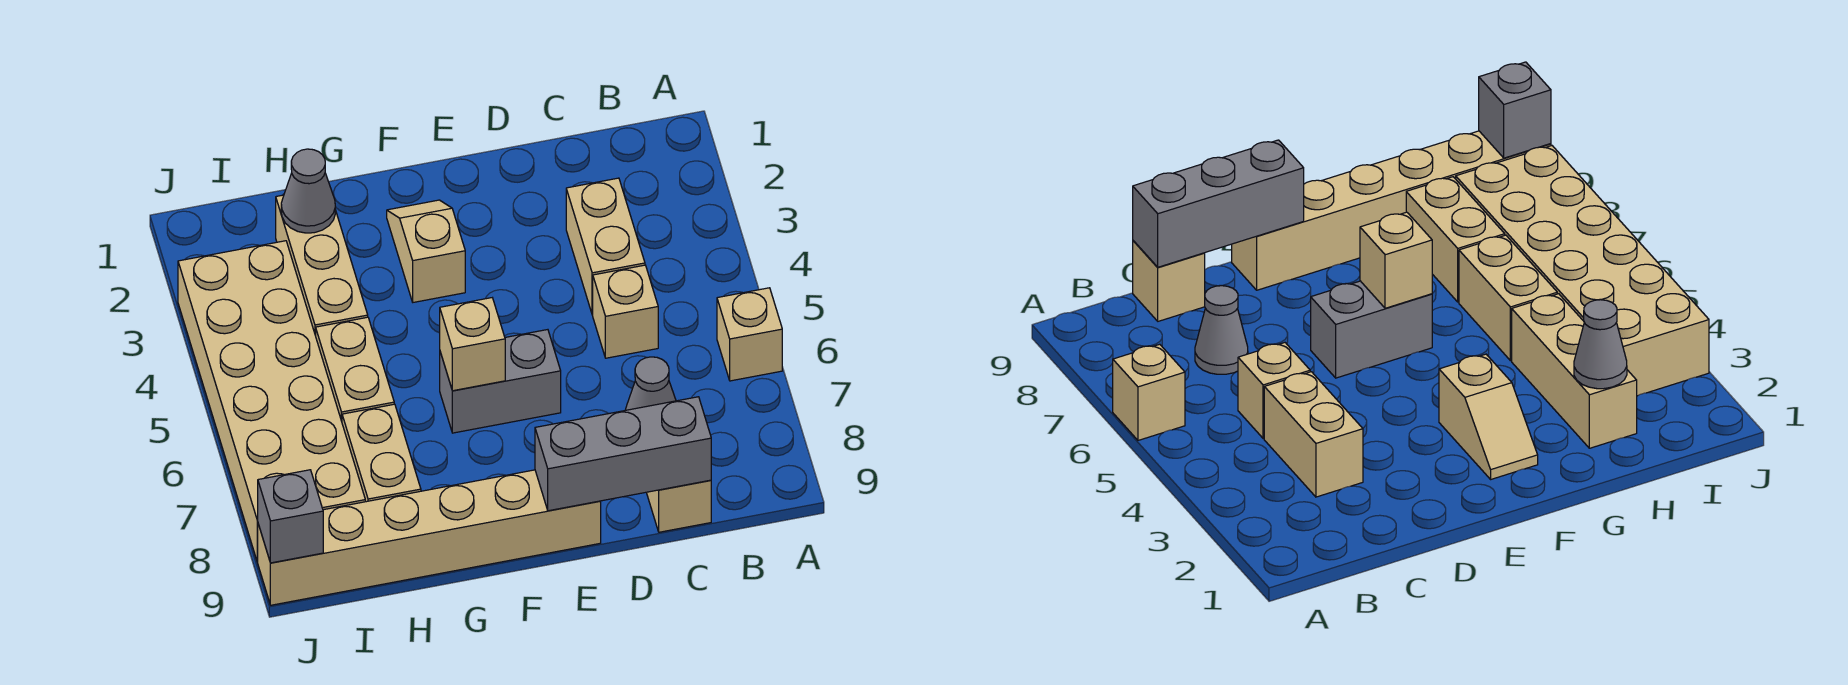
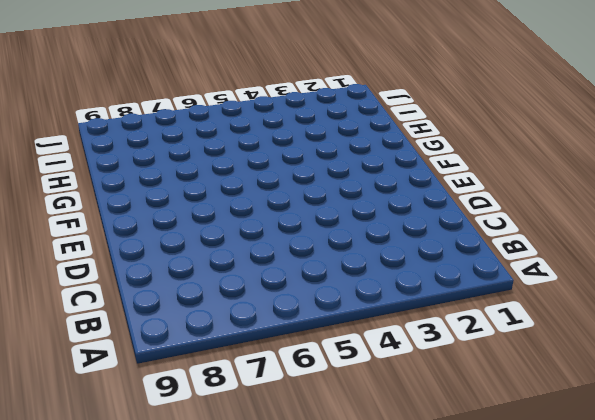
none -> tan 1x1 brick [717,288,782,381]
none -> tan 1x2 brick [566,178,645,315]
none -> tan 1x1 brick [593,265,658,358]

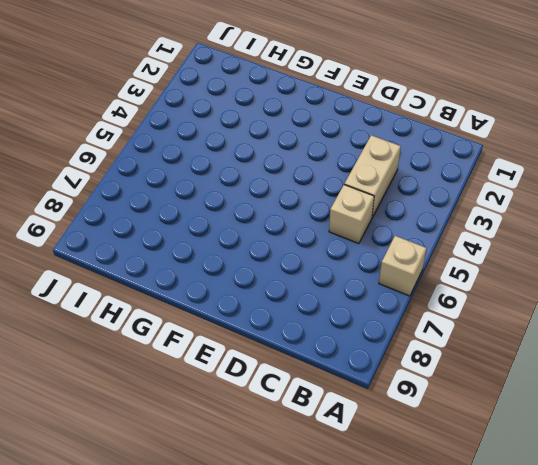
none -> grey 1x1 cone [626,357,676,410]
none -> tan 1x1 brick [646,480,711,532]
none -> grey 1x2 brick [440,330,561,433]

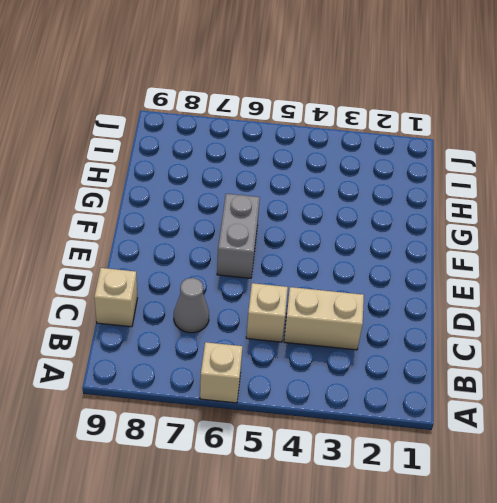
none -> tan 1x6 brick [258,470,601,605]
none -> tan 1x2 slope [387,200,465,302]
none -> tan 1x3 brick [276,195,368,336]

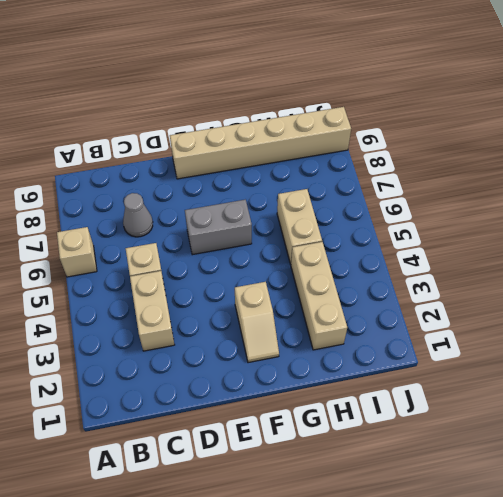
none -> tan 1x1 brick [646,480,711,532]
none -> tan 1x2 brick [342,404,421,502]
none -> tan 2x6 brick [178,241,365,562]

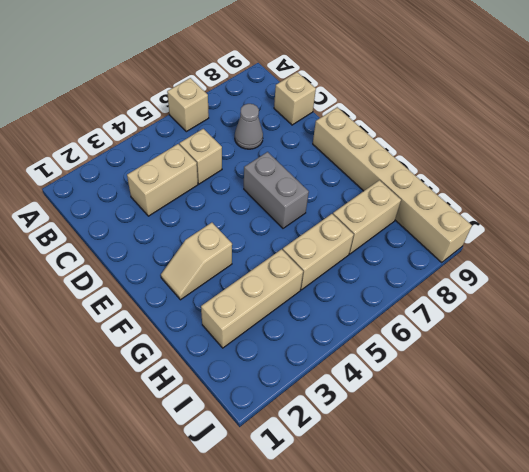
none -> tan 2x6 brick [178,241,365,562]
none -> grey 1x3 brick [535,397,711,511]
none -> tan 1x1 brick [440,298,505,391]

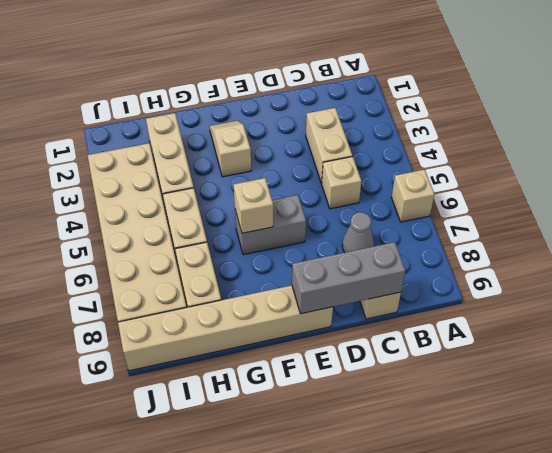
none -> grey 1x1 cone [281,149,335,233]
none -> grey 1x1 brick [258,470,323,563]

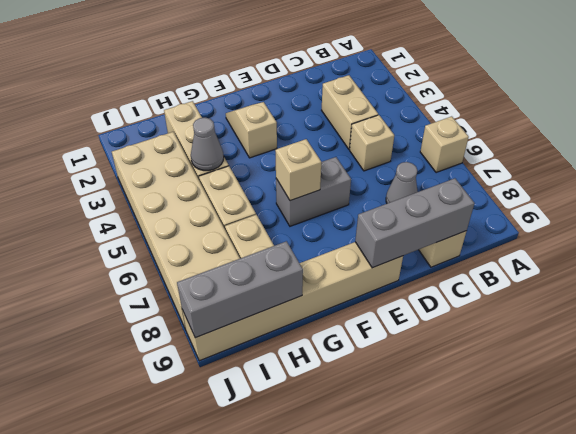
grey 1x1 cone [191,118,224,171] -> grey 1x1 cone moved to [281,149,335,233]
grey 1x3 brick [177,241,303,338] -> grey 1x1 brick [258,470,323,563]

